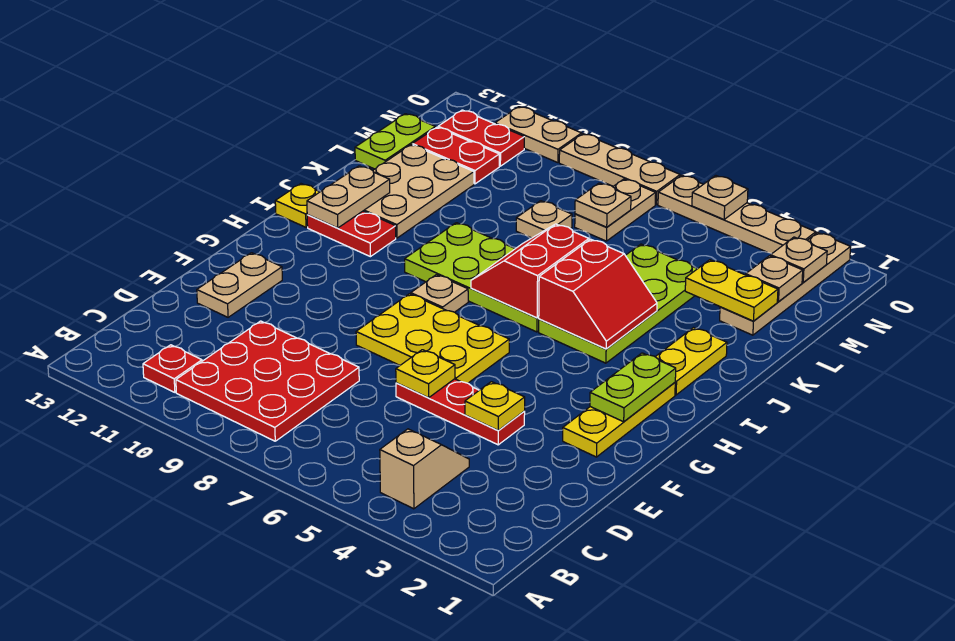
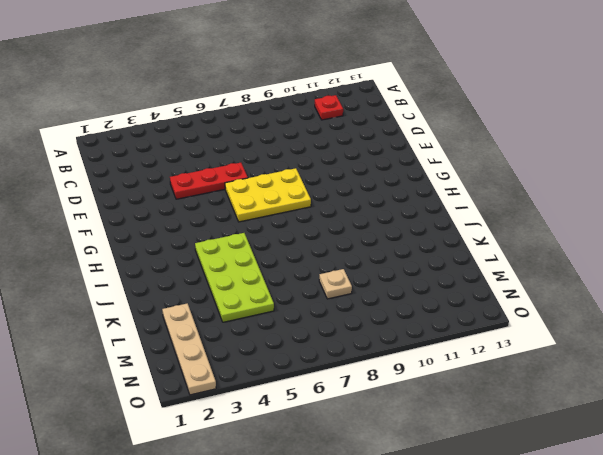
none -> tan 1x2 slope [380,429,469,509]
none -> red 3x3 plate [176,321,359,441]
none -> tan 1x2 plate [197,253,282,317]
none -> yellow 1x3 plate [563,383,675,457]

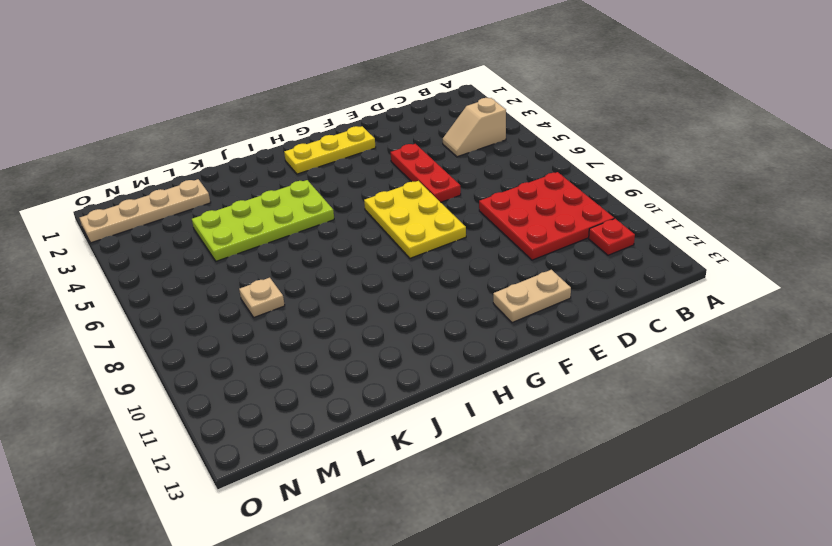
none -> tan 1x1 plate [411,275,468,312]
none -> yellow 1x2 plate [656,328,727,395]
none -> lime 2x4 plate [405,223,539,332]
none -> red 1x2 plate [307,211,396,257]

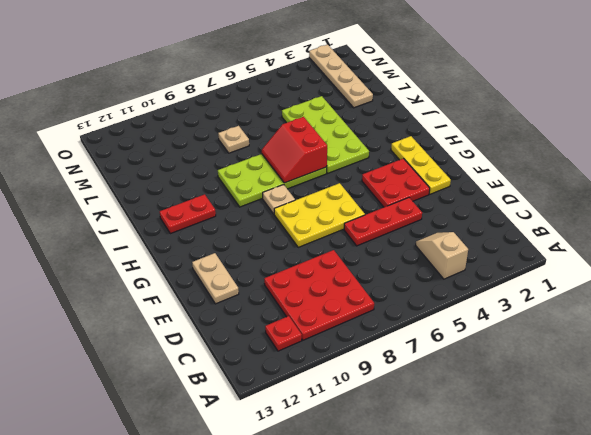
red 2x2 plate [362,159,430,207] -> none
none -> yellow 1x2 plate [656,328,727,395]
none -> yellow 1x1 plate [275,184,319,227]
none -> tan 2x3 plate [364,145,474,238]
none -> lime 1x2 plate [355,114,435,169]

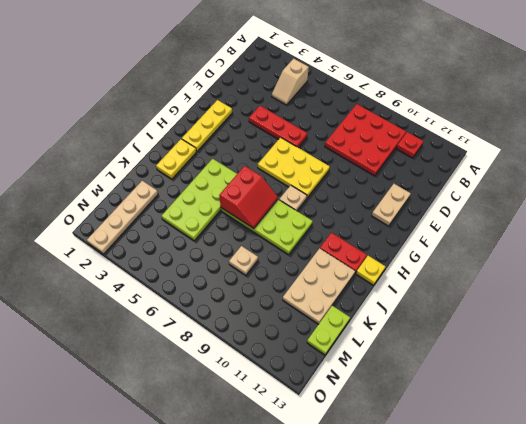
none -> tan 1x2 plate [575,179,656,241]
none -> red 1x2 plate [413,127,499,184]
none -> red 1x2 plate [438,110,524,166]
none -> tan 1x4 plate [658,175,816,254]

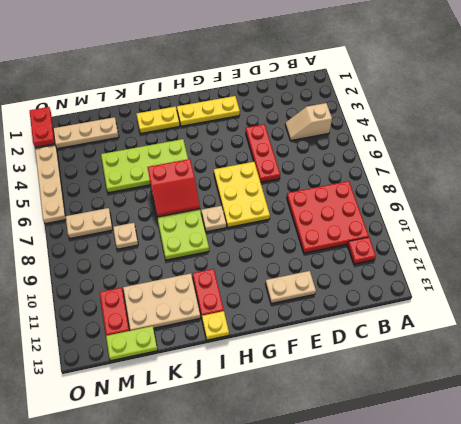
red 1x2 plate [30,107,55,147] -> red 1x2 plate moved to [438,110,524,166]
none -> tan 1x3 plate [559,134,680,205]
none -> tan 1x2 plate [495,107,582,163]
none -> yellow 1x1 plate [465,382,525,431]
none -> yellow 1x1 plate [396,350,455,398]

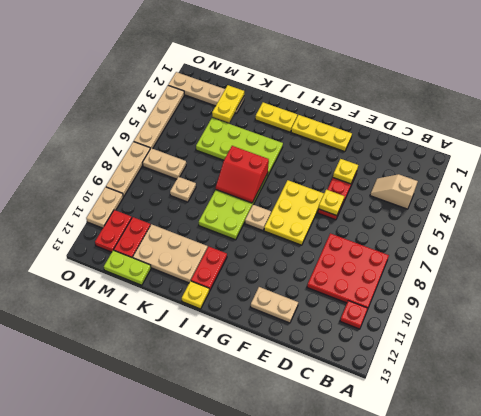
none -> lime 1x2 plate [590,353,676,422]
none -> red 2x2 slope [539,239,657,349]
none -> tan 1x2 plate [307,166,390,228]
none -> tan 1x1 plate [746,256,803,302]

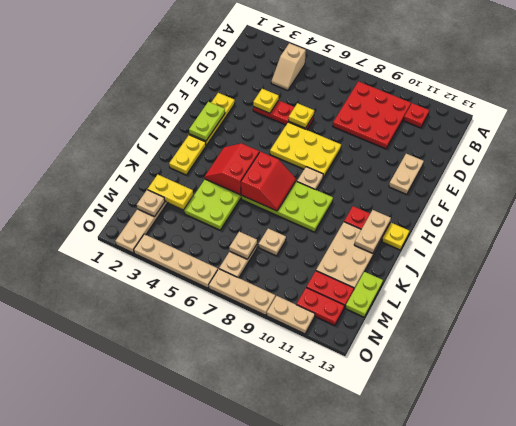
none -> tan 1x1 plate [771,237,827,282]
none -> tan 1x1 plate [692,176,748,219]

